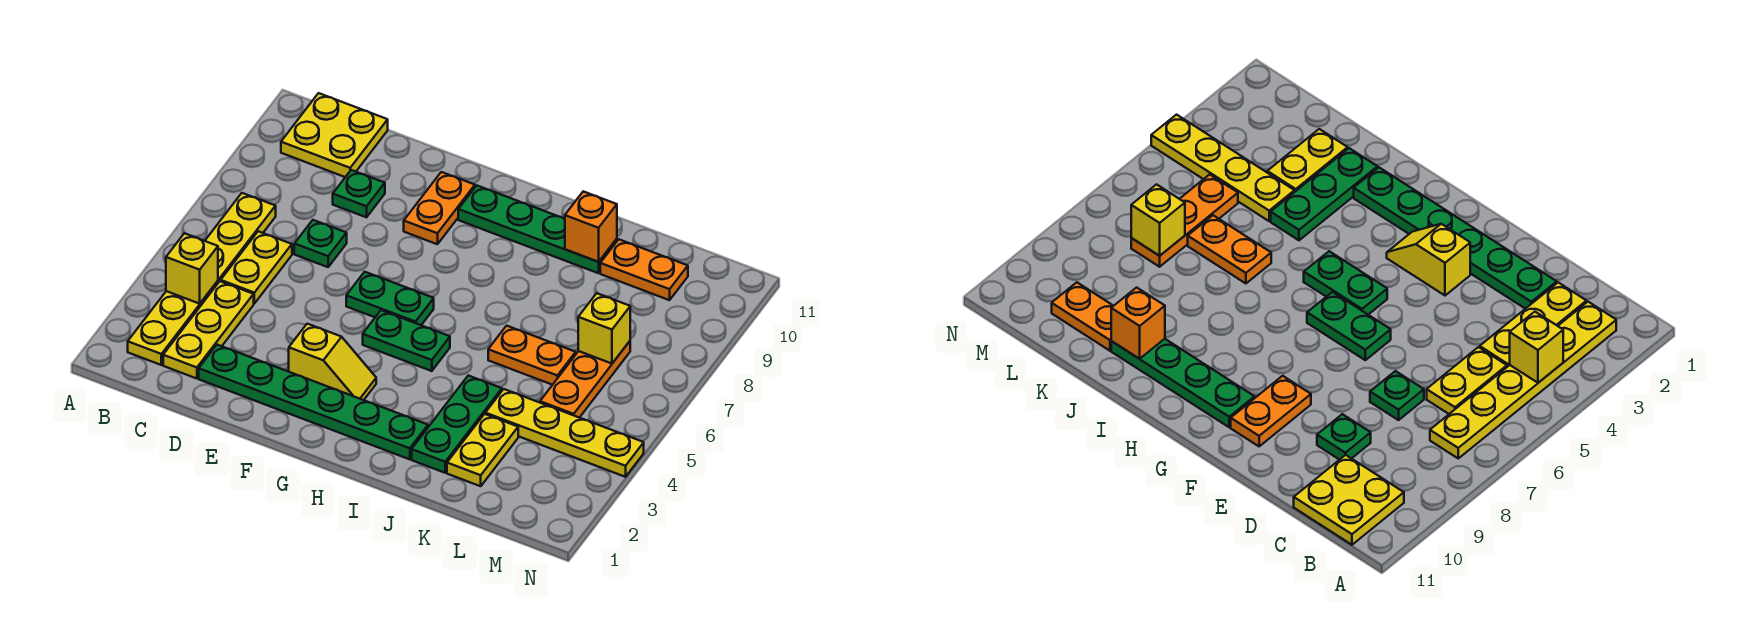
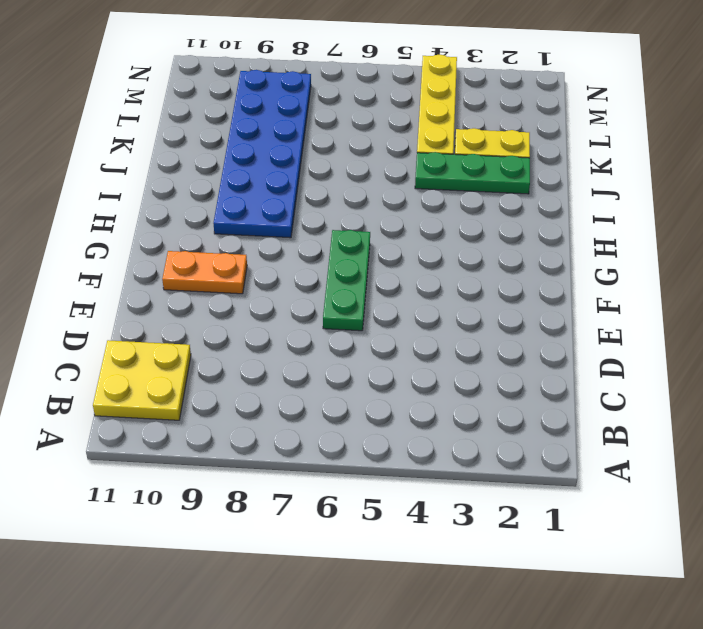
green 1x3 plate [323,230,370,331] -> green 1x2 plate [346,272,434,325]
blue 2x6 plate [213,70,311,238] -> none
none -> yellow 1x6 plate [128,193,276,365]
none -> yellow 1x3 plate [163,281,254,379]
none -> yellow 1x2 plate [221,231,292,303]

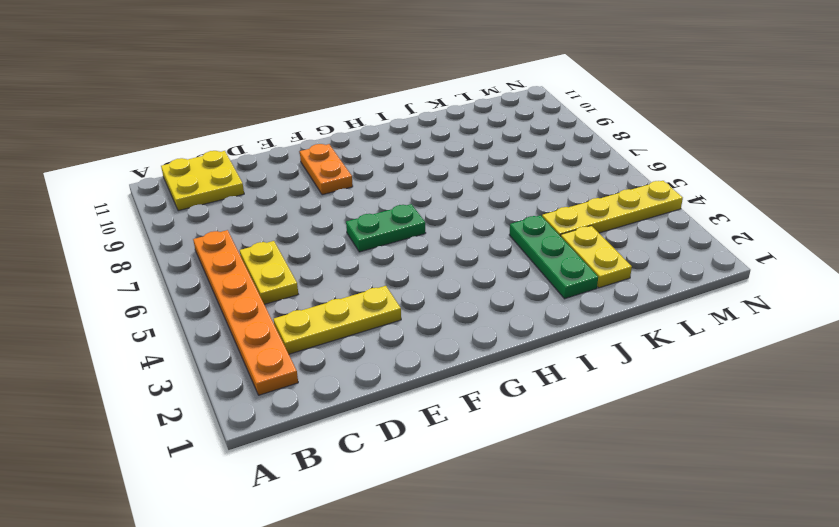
orange 1x6 plate [193,230,298,395] -> yellow 1x6 plate [128,193,276,365]
yellow 1x3 plate [273,286,401,354] -> yellow 1x3 plate turned to [163,281,254,379]
none -> green 1x6 plate [199,345,428,459]
none -> green 1x1 plate [294,220,347,267]
none -> green 1x1 plate [333,170,385,217]

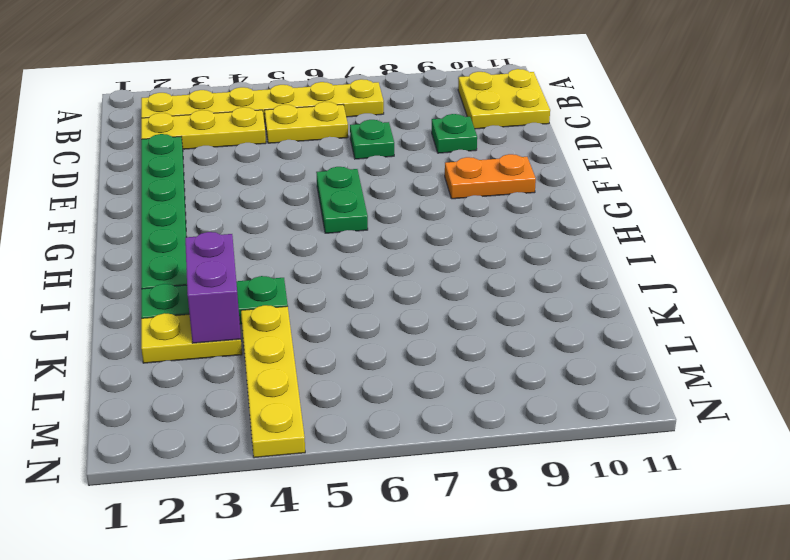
purple 1x2 brick [185,232,241,343] -> none
none -> yellow 1x2 slope [289,324,376,400]
none -> green 1x2 plate [363,310,450,371]
none -> green 1x4 plate [458,186,617,273]

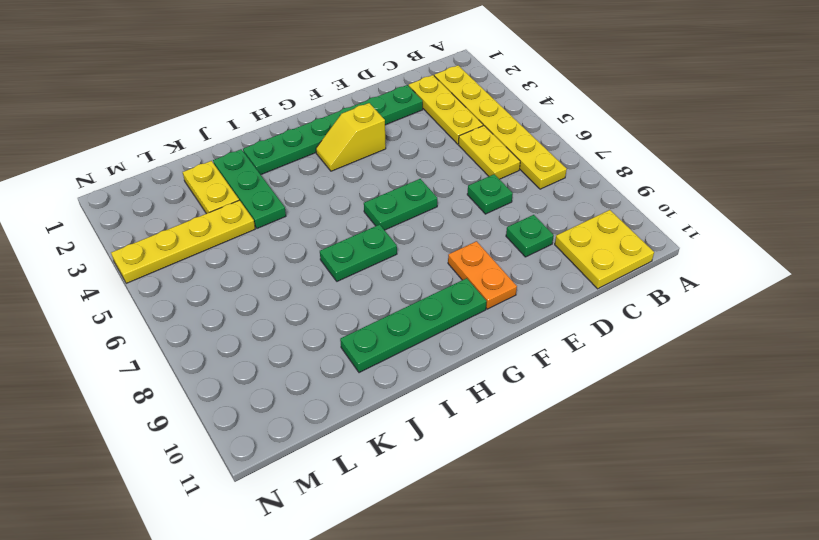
green 1x2 plate [320,225,397,281] -> green 1x2 plate moved to [363,310,450,371]
none -> orange 1x2 plate [488,326,576,385]
none -> orange 1x2 plate [600,239,688,300]
none -> orange 1x3 plate [540,341,630,418]

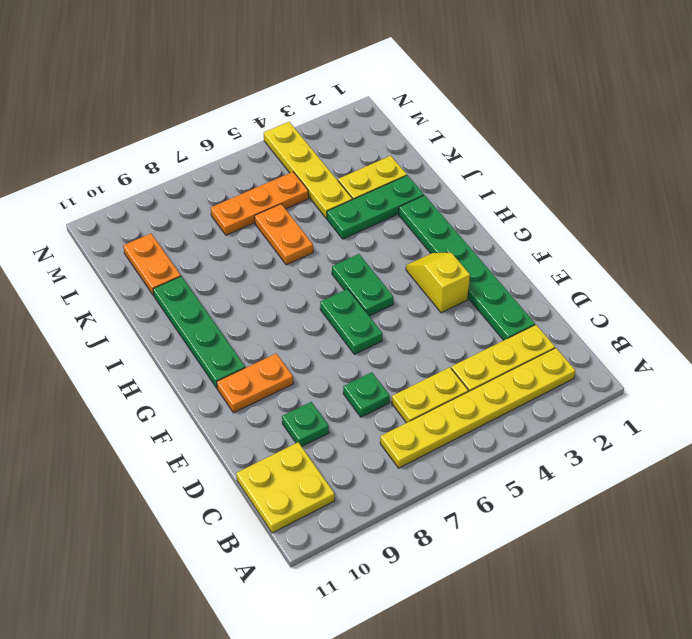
none -> yellow 1x1 brick [166,233,218,304]
none -> orange 1x1 brick [565,191,617,262]
none -> yellow 1x1 brick [578,293,630,364]

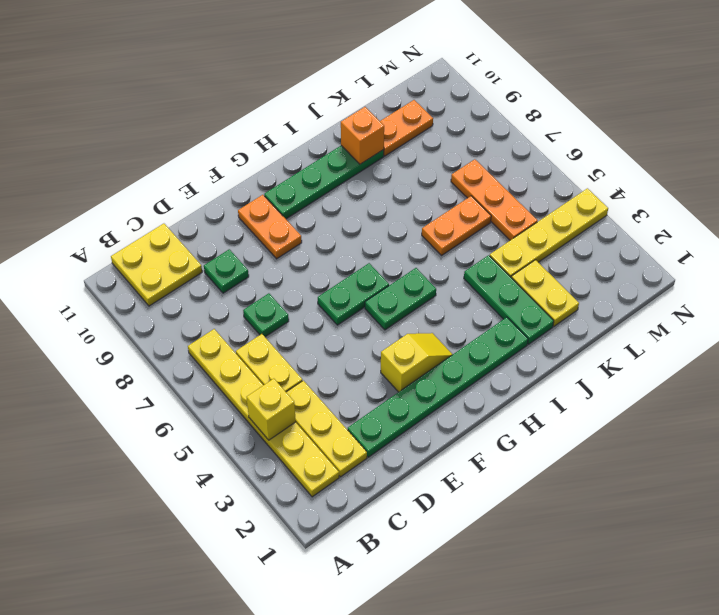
none -> yellow 1x1 brick [578,293,630,364]

